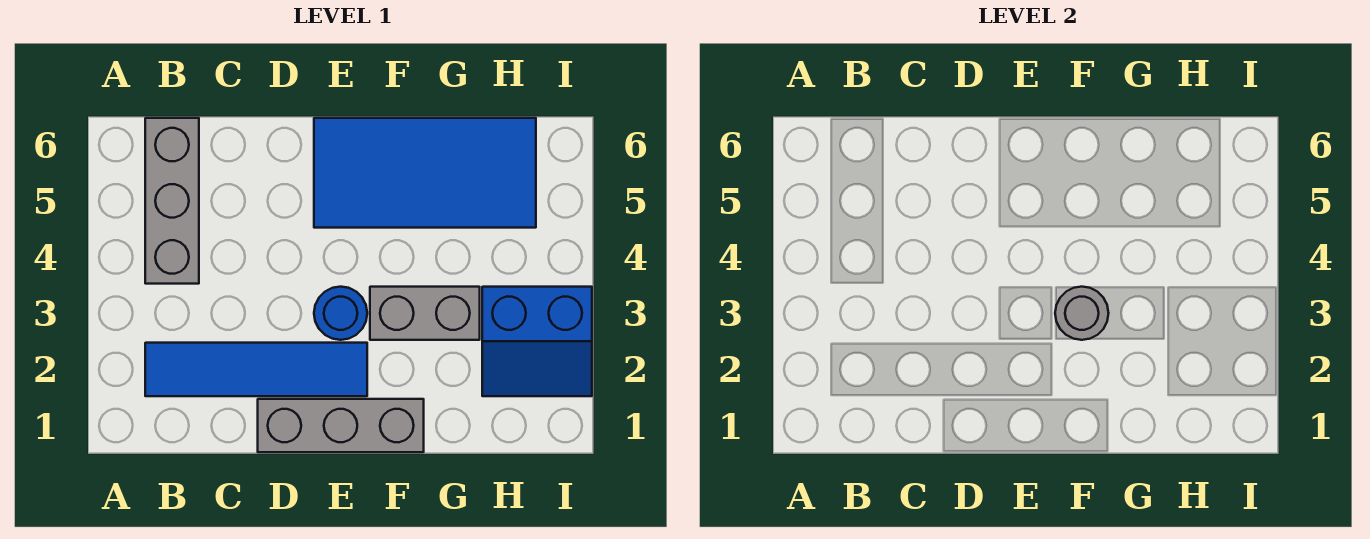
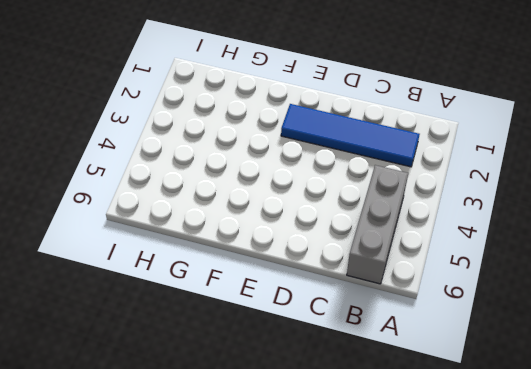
none -> grey 1x3 brick [258,399,424,452]
none -> blue 1x1 round brick [314,287,367,340]

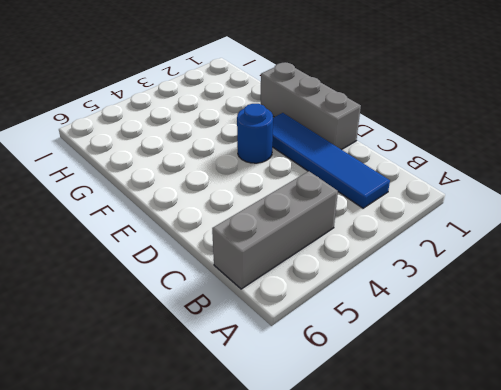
none -> blue 2x4 tile [314,118,536,228]
none -> grey 1x2 brick [370,287,480,340]

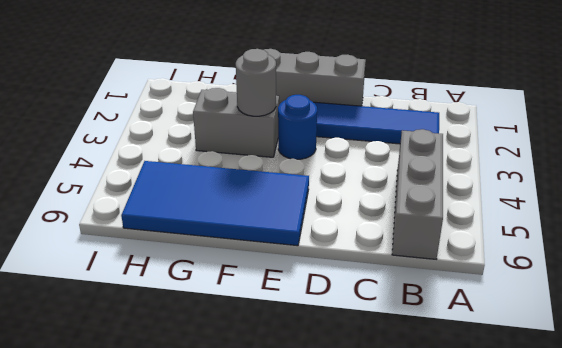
none -> blue 2x2 slope [482,287,592,396]

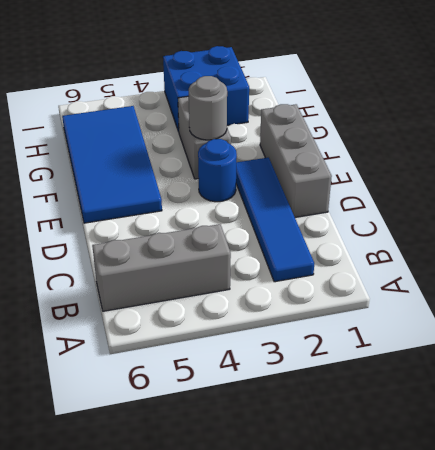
blue 2x2 brick [163,46,249,132] -> blue 2x2 slope [482,287,592,396]

